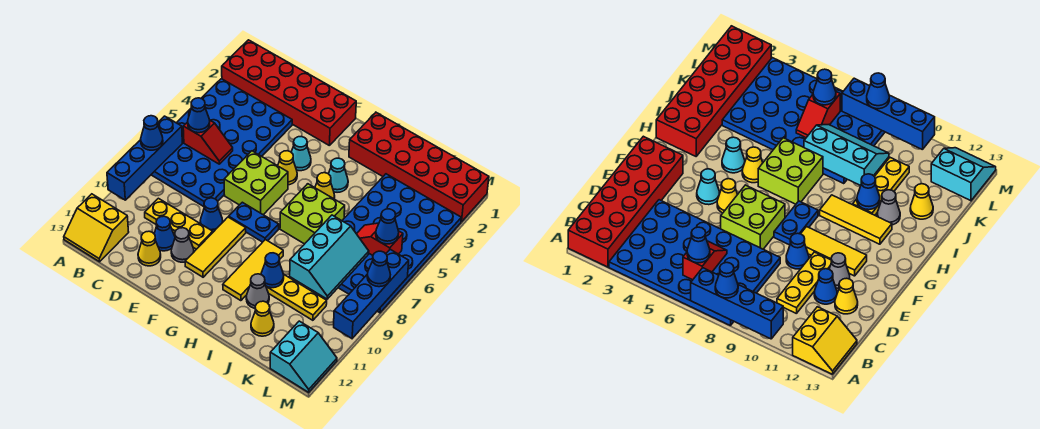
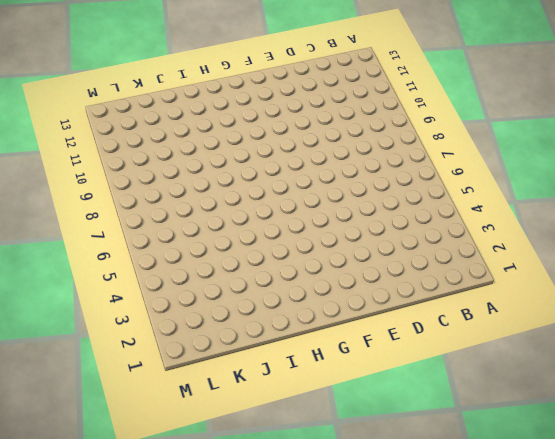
none -> red 2x6 brick [222,40,356,145]
none -> blue 4x6 plate [151,79,292,207]
none -> yellow 2x2 slope [64,194,129,262]
none -> yellow 1x3 plate [145,198,213,249]

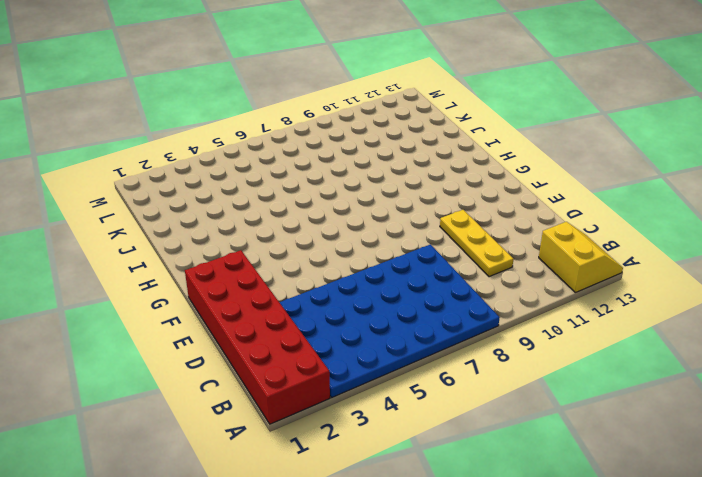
none -> blue 1x1 cone [154,216,175,251]
none -> yellow 1x1 cone [138,231,161,266]
none -> lime 2x2 brick [224,151,288,215]
none -> blue 1x1 cone [200,198,223,232]

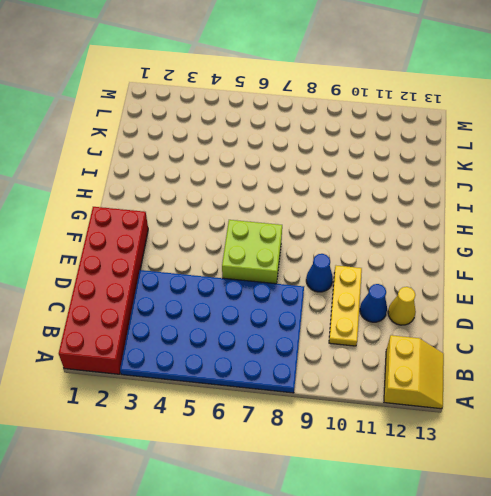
none -> grey 1x1 cone [171,228,194,262]
none -> cyan 1x1 cone [291,136,311,171]
none -> yellow 1x1 cone [278,151,297,185]
none -> blue 1x2 plate [229,202,279,242]

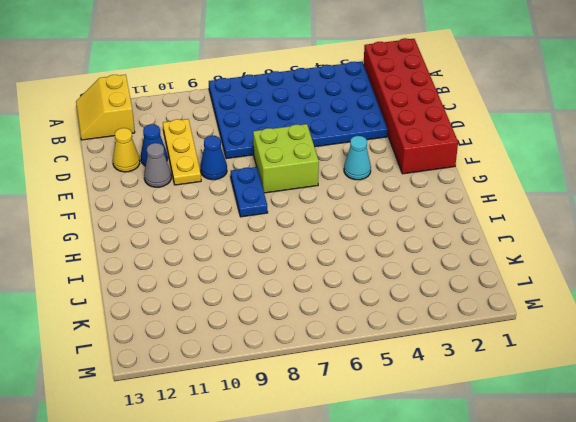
none -> yellow 1x1 cone [278,151,297,185]
none -> yellow 1x3 tile [185,217,246,277]
none -> red 2x6 brick [349,113,489,222]
none -> cyan 1x1 cone [329,158,348,192]

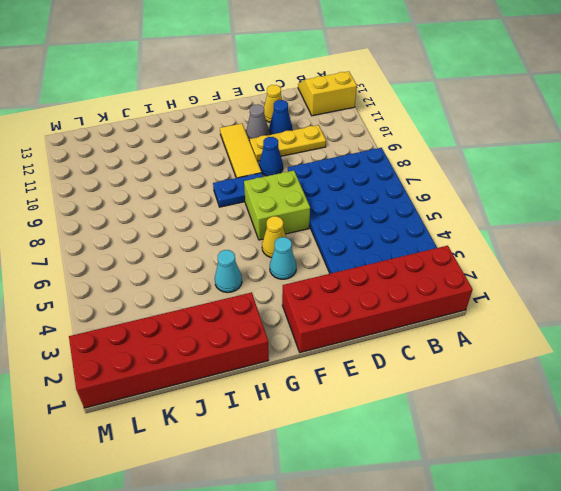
none -> yellow 1x1 cone [315,173,335,199]
none -> lime 2x2 brick [280,184,345,244]
none -> yellow 1x3 tile [223,240,283,301]
none -> yellow 1x3 plate [266,274,327,320]

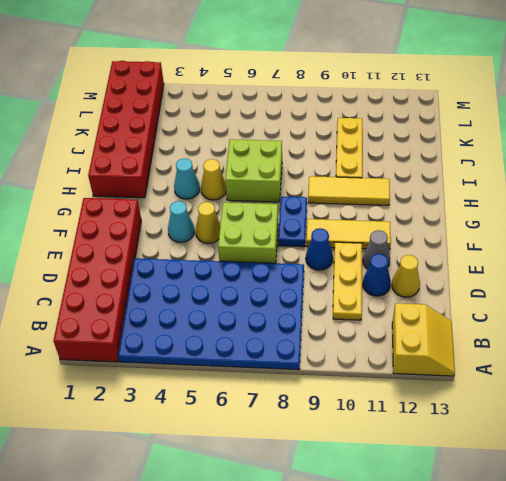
none -> grey 1x1 cone [246,274,269,308]
none -> blue 4x6 plate [338,174,461,313]
none -> yellow 1x1 cone [251,301,274,336]
none -> cyan 2x2 slope [270,321,337,392]

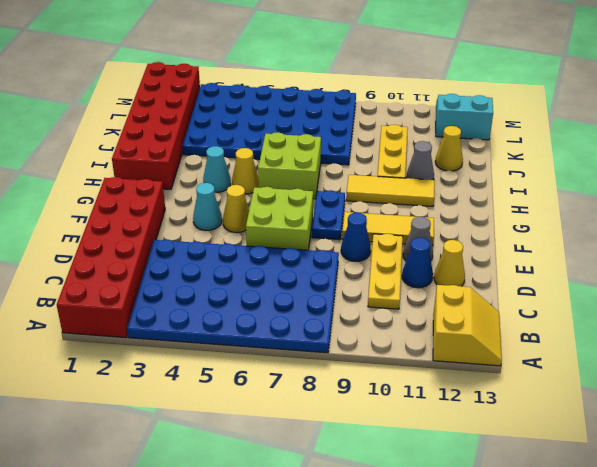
none -> blue 1x4 brick [107,116,182,200]
none -> red 1x2 slope [183,121,233,164]
none -> blue 1x1 cone [261,253,284,288]
none -> cyan 2x3 slope [290,215,369,299]

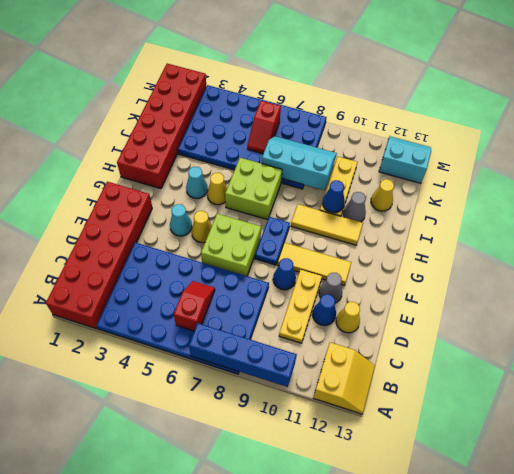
none -> blue 1x4 brick [334,249,409,338]
none -> blue 1x1 cone [141,116,163,150]
none -> blue 1x1 cone [188,98,210,133]
none -> blue 1x1 cone [376,209,399,244]

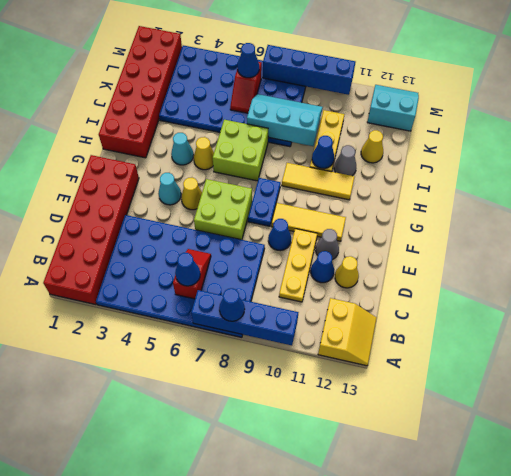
none -> blue 1x1 cone [367,251,390,287]

